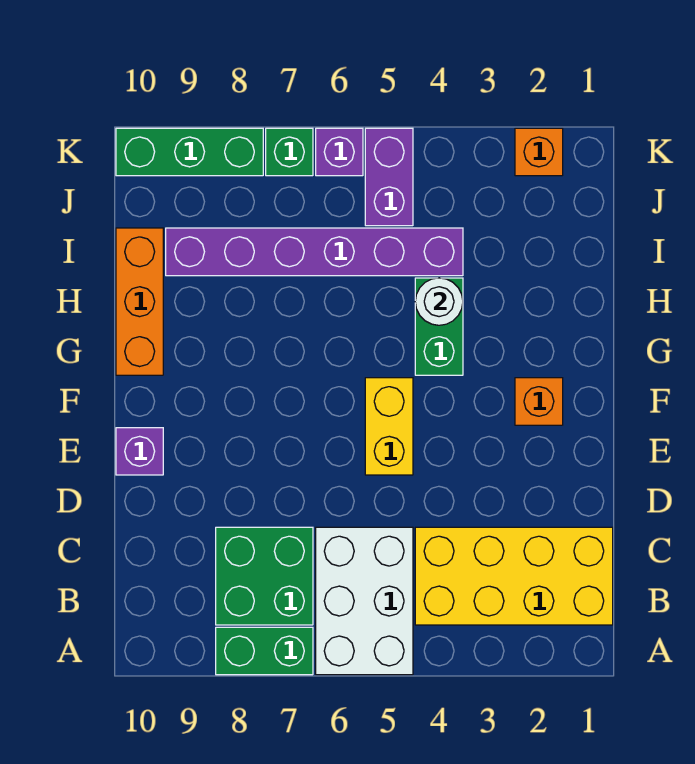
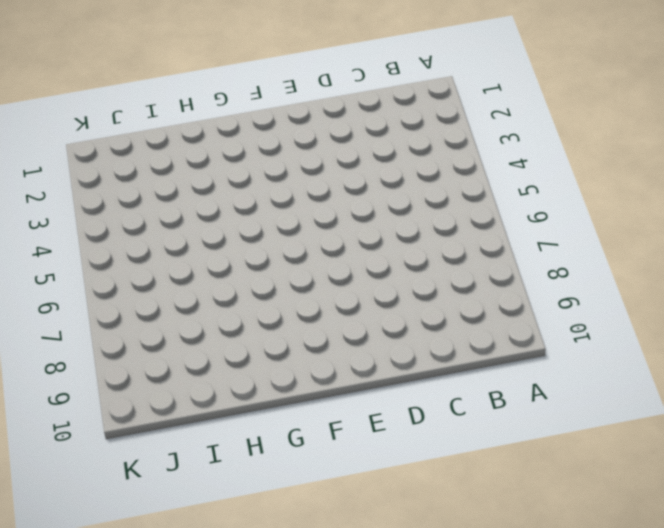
none -> white 2x3 brick [316,527,413,675]
none -> green 1x2 brick [216,627,313,675]
none -> yellow 2x4 brick [415,527,613,625]

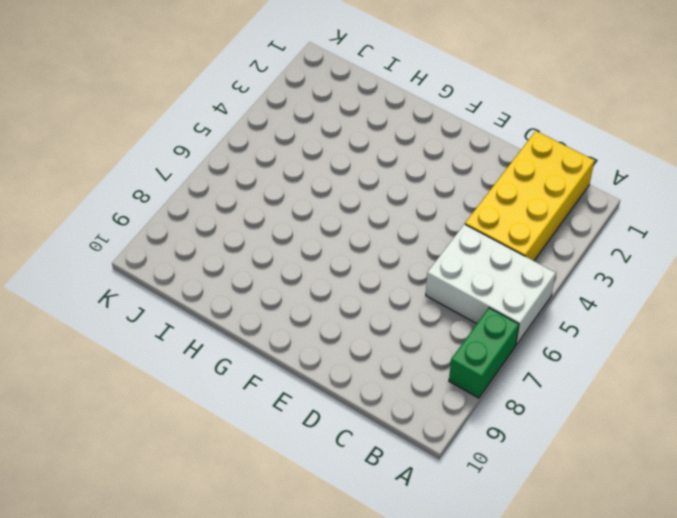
none -> green 2x2 brick [216,527,313,625]
none -> yellow 1x2 brick [365,378,413,475]
none -> purple 1x1 brick [116,428,163,475]

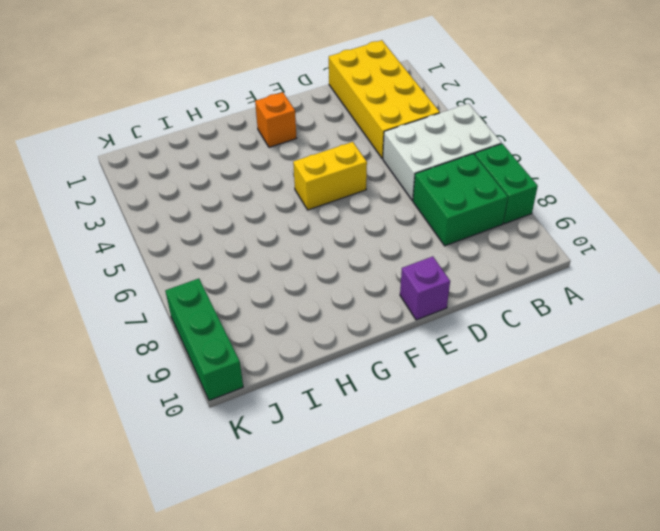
none -> green 1x2 brick [415,278,463,375]
none -> orange 1x3 brick [116,228,163,375]
none -> purple 1x6 brick [166,228,463,276]

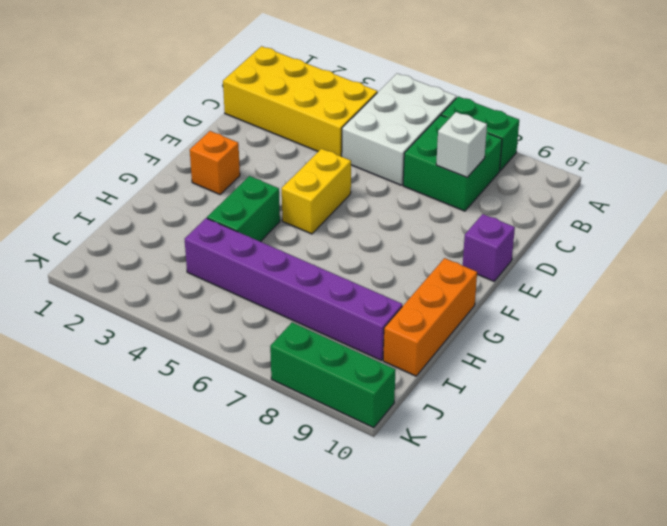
white 1x1 brick [436,112,487,177] -> none
none -> purple 1x2 brick [365,128,413,226]
none -> orange 1x1 brick [515,128,563,176]
none -> purple 1x1 brick [316,128,363,176]

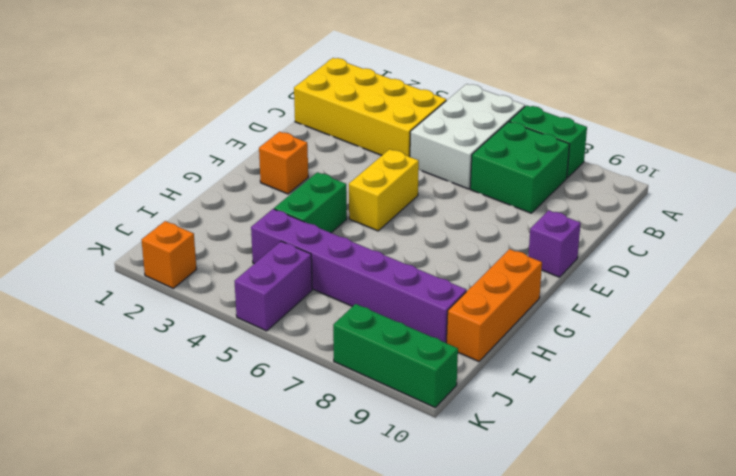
none -> purple 1x1 brick [316,128,363,176]
none -> green 1x1 brick [266,128,313,176]
none -> white 1x1 round brick [415,278,463,325]

